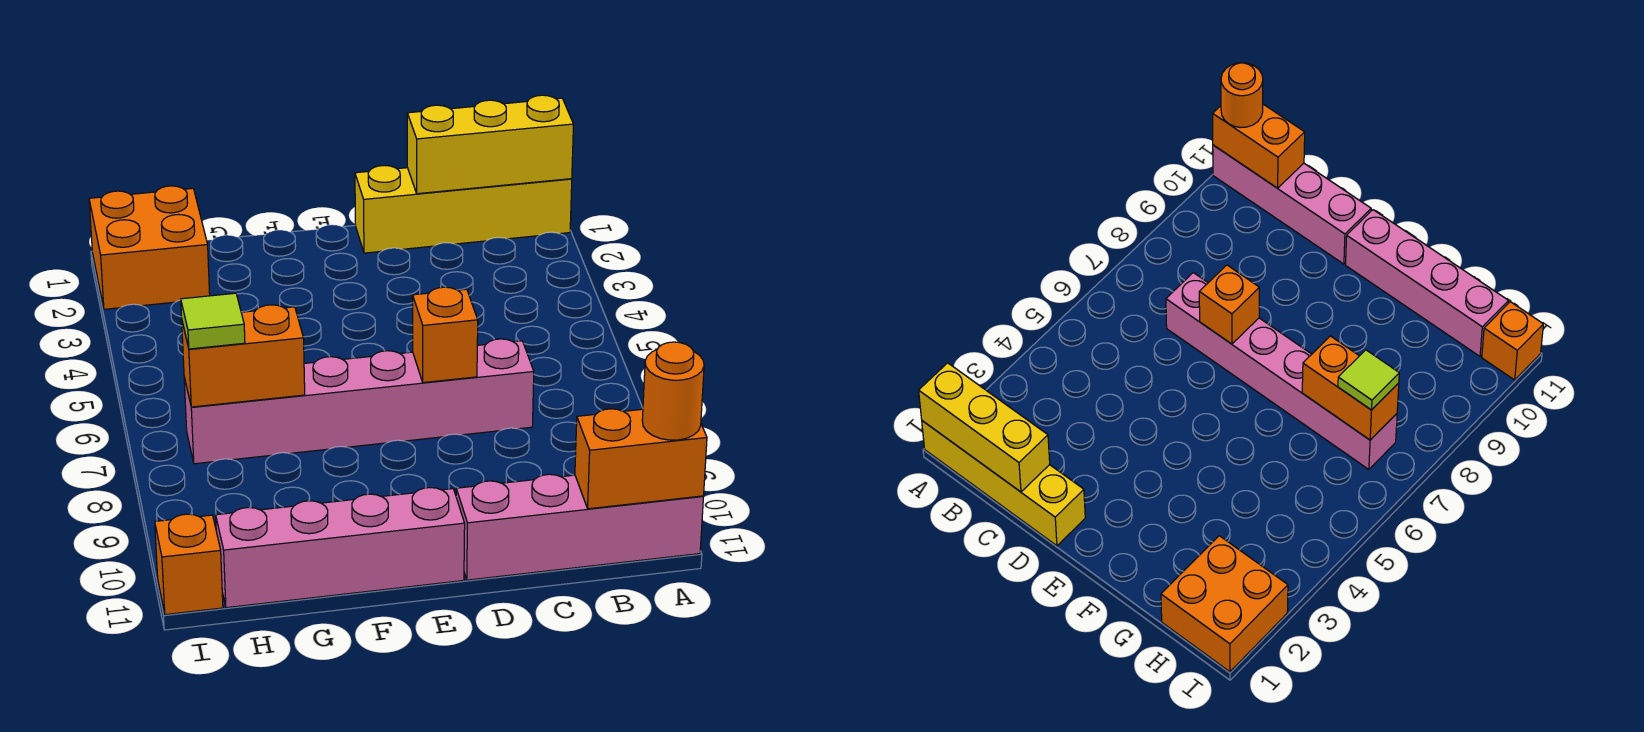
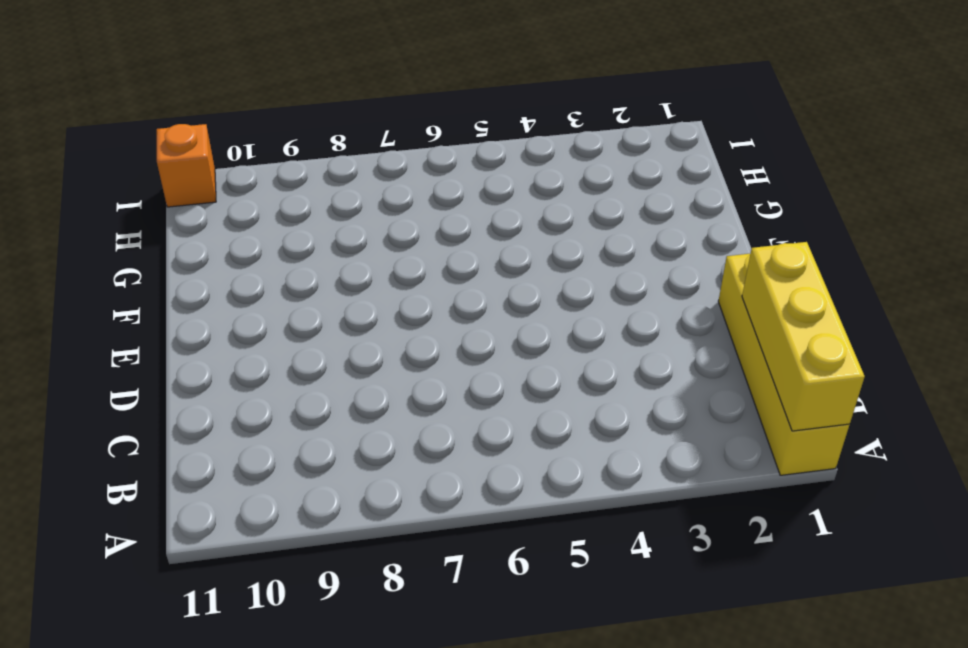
none -> pink 1x4 brick [456,474,703,580]
none -> pink 1x6 brick [184,339,534,464]
none -> pink 1x4 brick [216,488,465,608]

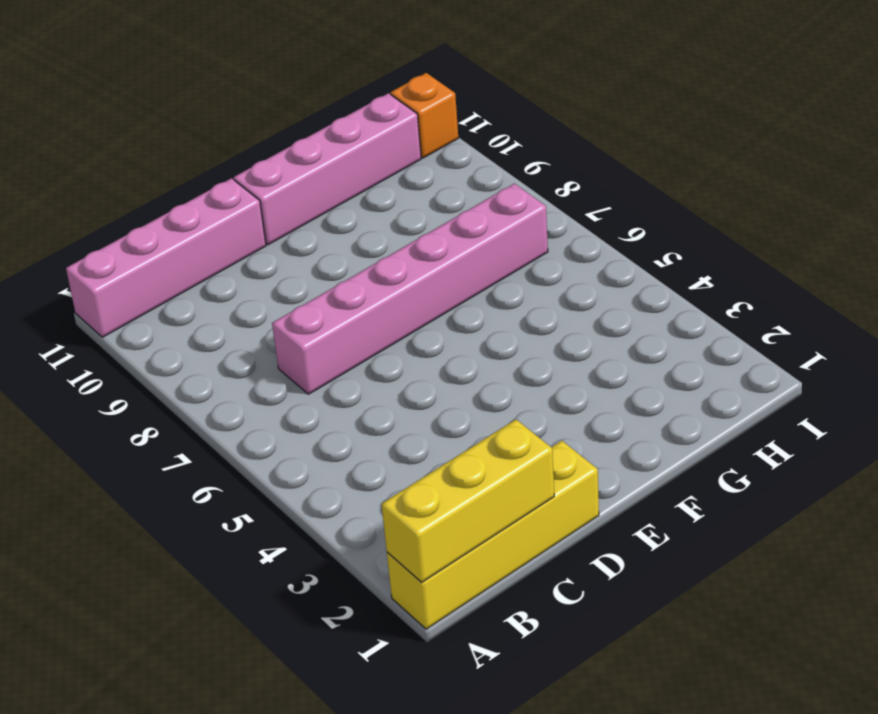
none -> orange 2x2 brick [89,186,210,309]
none -> orange 1x2 brick [575,409,707,509]
none -> orange 1x1 brick [413,287,478,383]

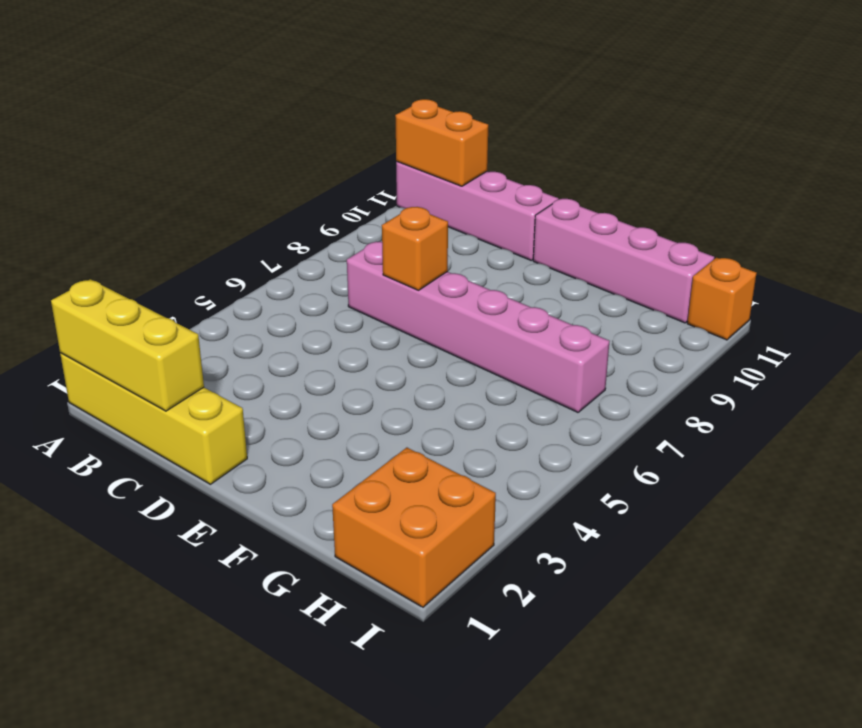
none -> orange 1x2 brick [182,305,305,407]
none -> orange 1x1 round brick [642,342,704,440]
none -> lime 1x1 tile [181,293,245,349]

